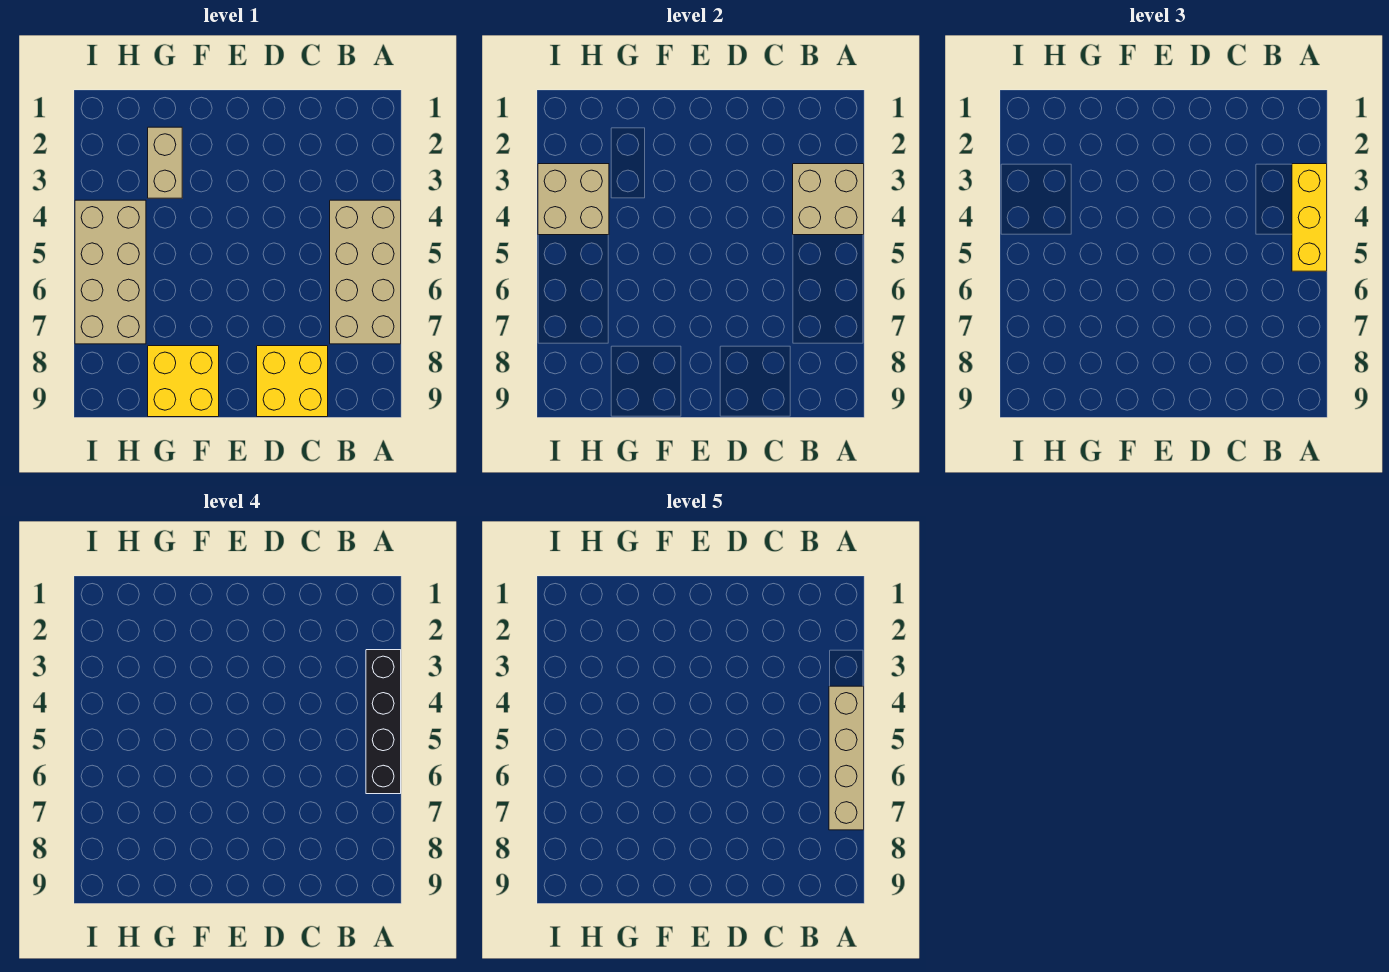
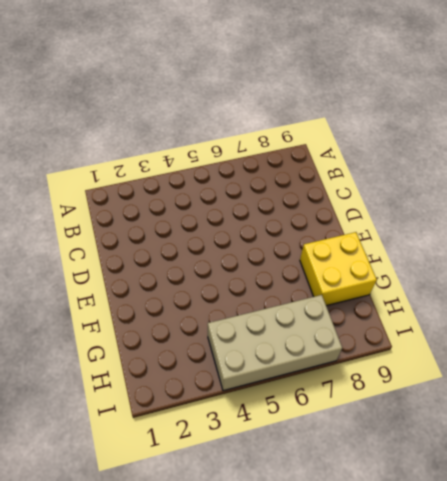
none -> tan 2x4 brick [330,200,401,344]
none -> yellow 2x2 brick [257,346,328,417]

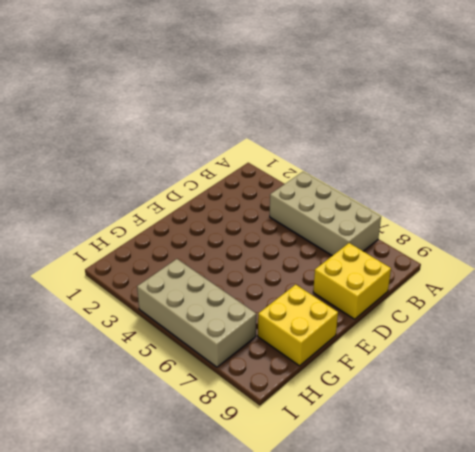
none -> tan 1x2 brick [148,127,182,198]
none -> tan 2x2 brick [793,164,864,235]

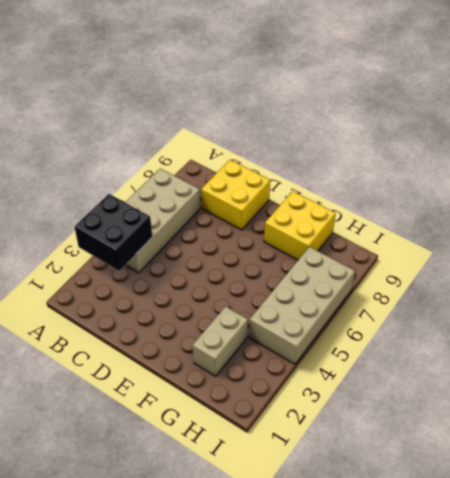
black 2x2 brick [75,194,152,271] -> tan 2x2 brick [793,164,864,235]
none -> tan 2x2 brick [538,164,609,235]
none -> yellow 1x3 brick [1292,164,1327,271]

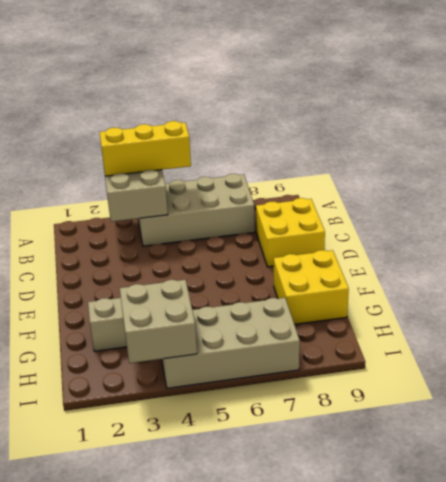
none -> black 1x4 brick [366,650,401,794]
none -> tan 1x4 brick [829,686,864,830]

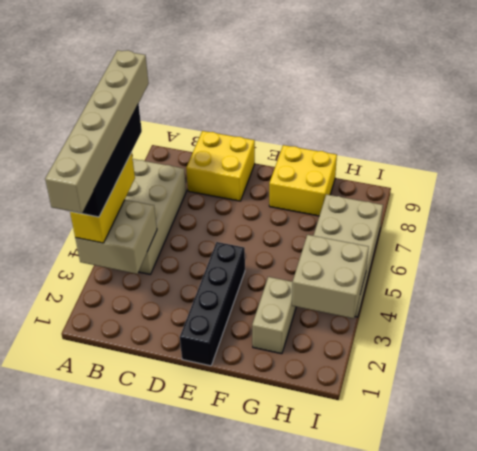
tan 1x6 brick [45,50,149,213] -> tan 1x4 brick [829,686,864,830]
black 1x4 brick [180,242,245,366] -> none

